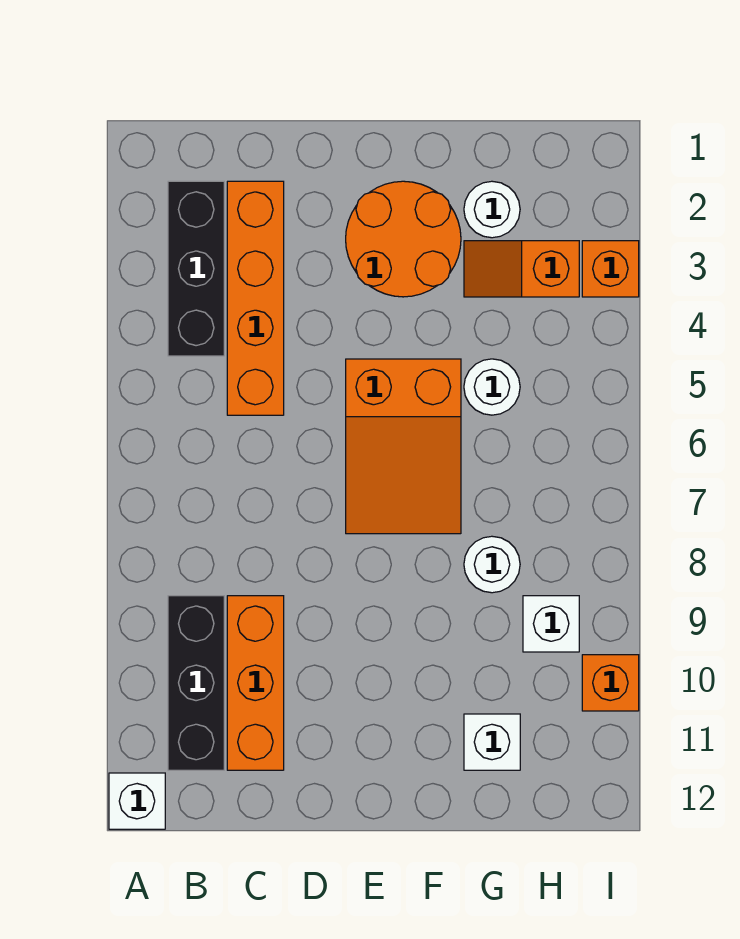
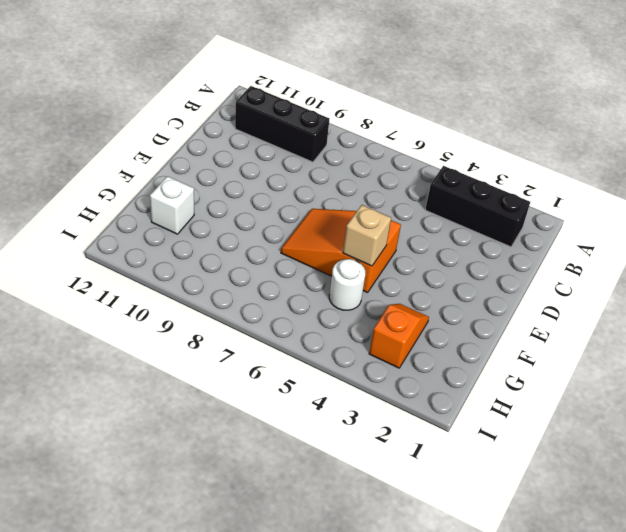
tan 1x1 brick [343,205,391,266] -> none
none -> white 1x1 brick [109,773,165,829]
none -> orange 1x4 brick [227,181,284,415]
none -> orange 1x3 brick [227,596,284,770]

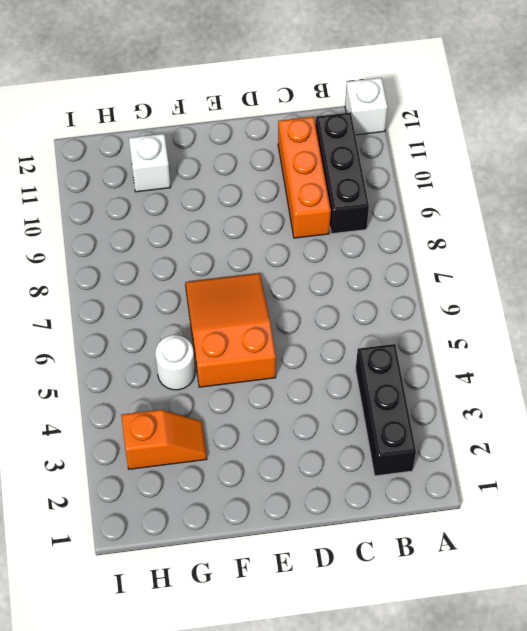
none -> orange 1x4 brick [227,181,284,415]
none -> orange 2x2 round brick [346,181,461,297]
none -> white 1x1 round brick [464,181,520,238]

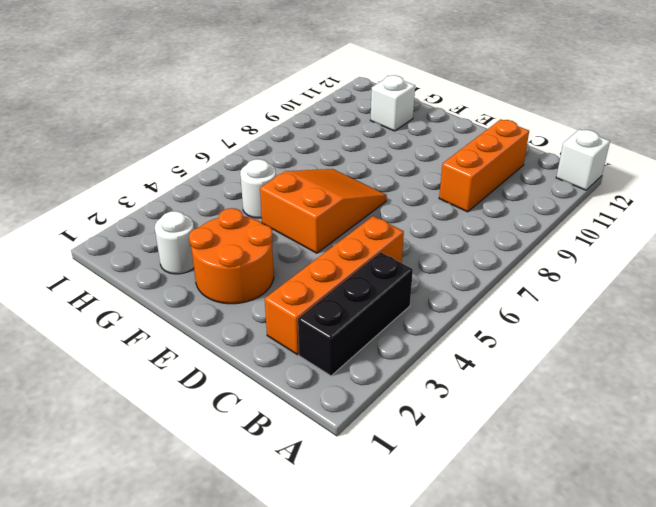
none -> black 1x3 brick [168,596,224,770]
none -> orange 1x2 slope [464,241,579,297]
none -> white 1x1 round brick [464,536,520,593]

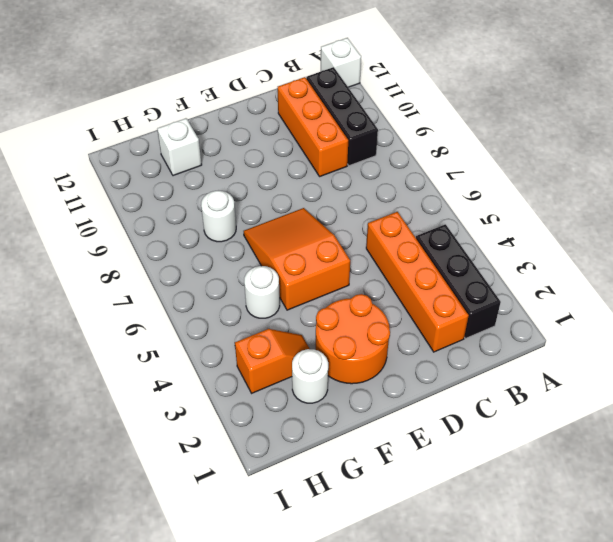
none -> white 1x1 brick [523,596,579,652]
none -> orange 1x1 brick [582,241,639,297]
none -> orange 1x1 brick [582,655,639,711]

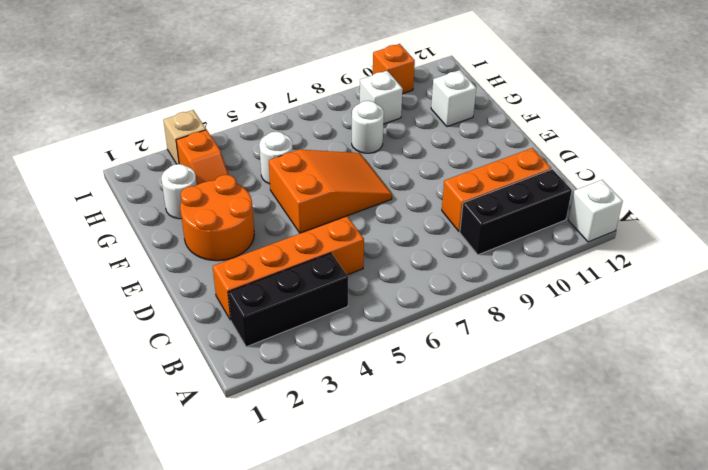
tan 1x1 brick [163,110,206,164] -> orange 1x1 brick [582,241,639,297]

